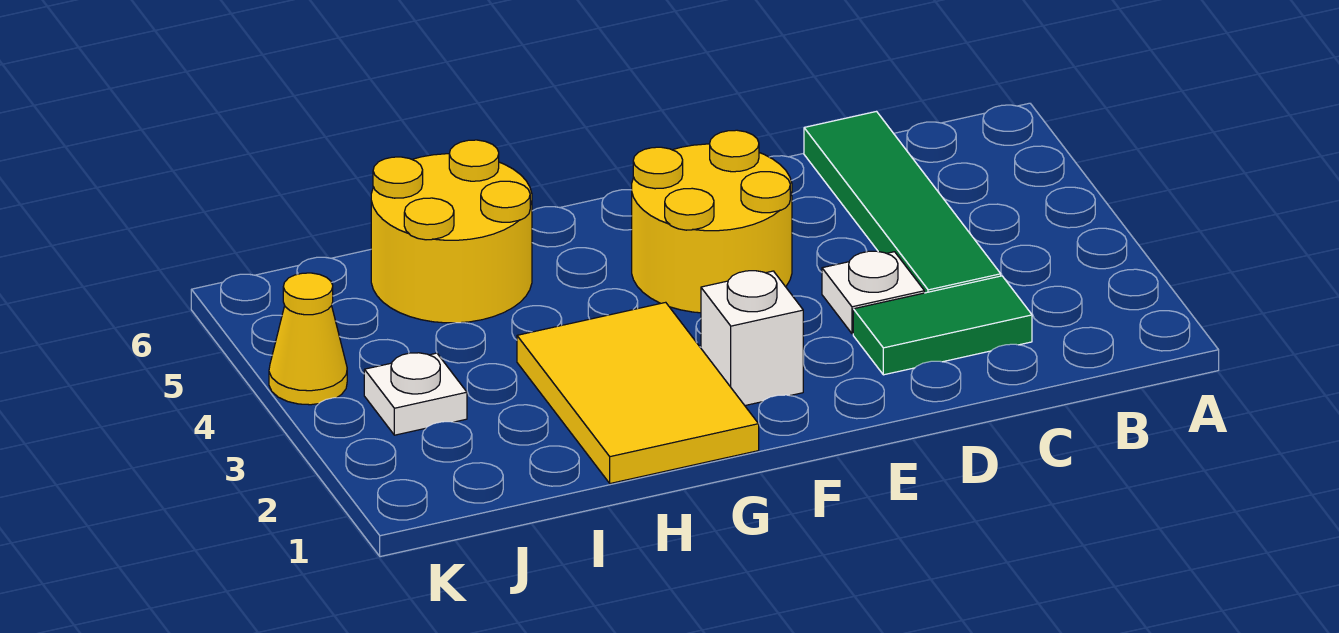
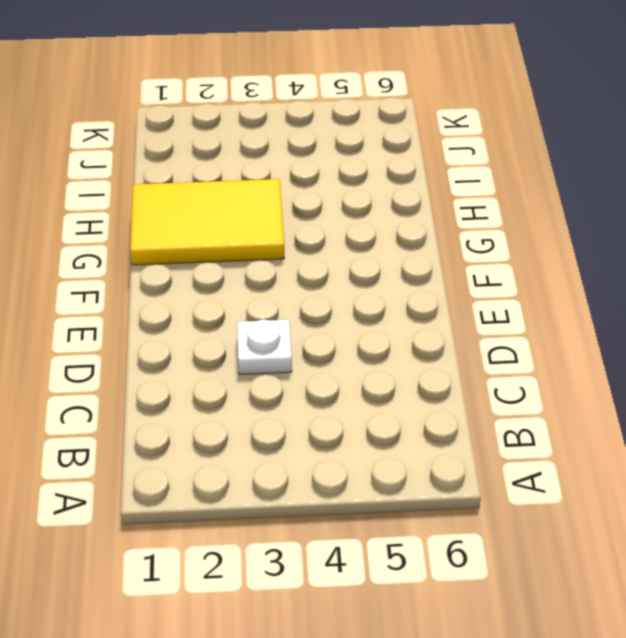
none -> green 1x2 tile [853,276,1032,375]
none -> green 1x4 tile [804,112,1001,293]

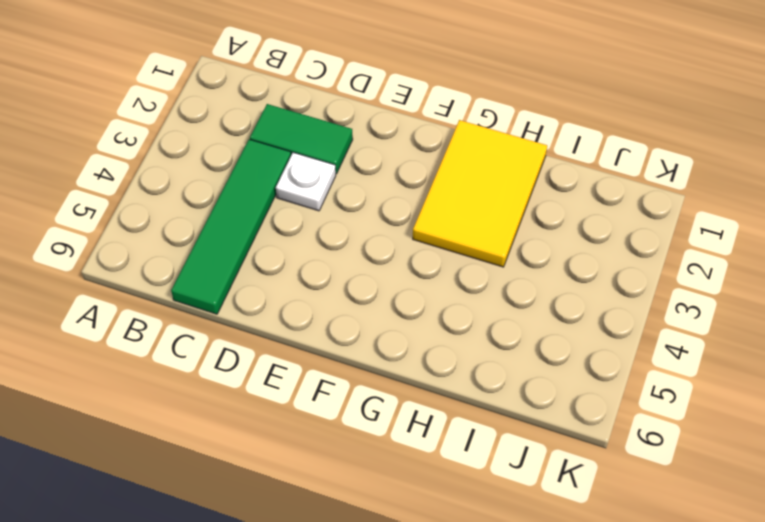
none -> yellow 2x2 round brick [632,130,792,313]
none -> white 1x1 brick [701,271,803,405]

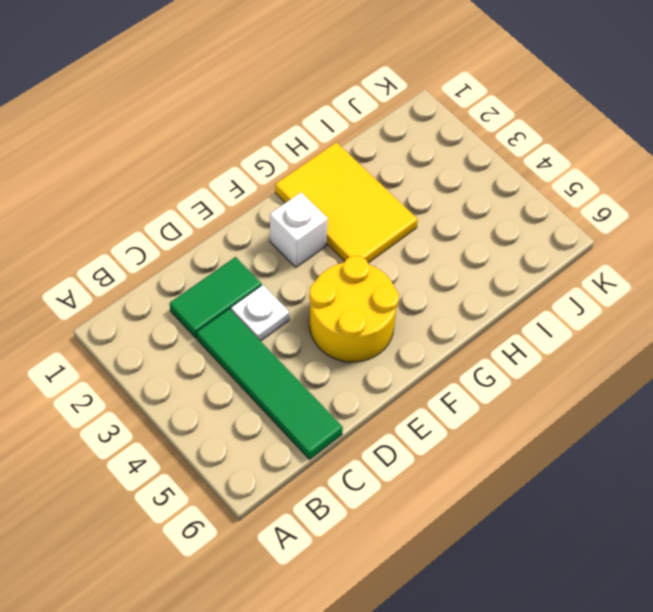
none -> yellow 2x2 round brick [371,140,532,323]
none -> white 1x1 plate [364,353,467,435]

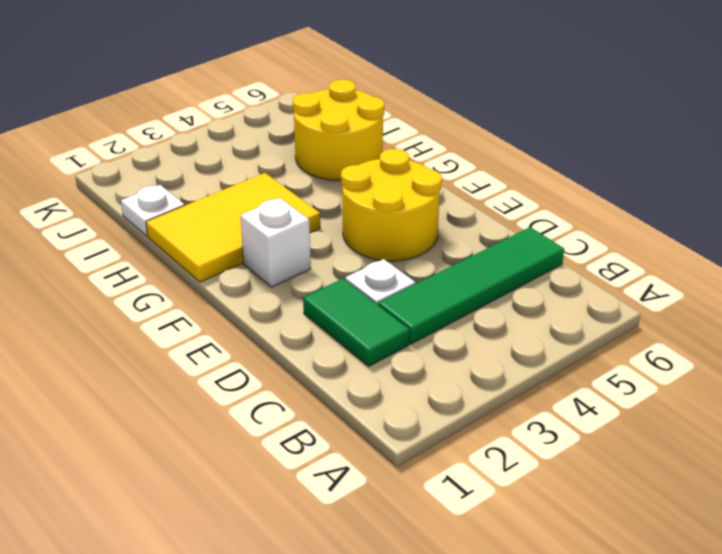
white 1x1 plate [121,185,185,236] -> white 1x1 plate moved to [364,353,467,435]
none -> yellow 1x1 cone [269,273,347,405]

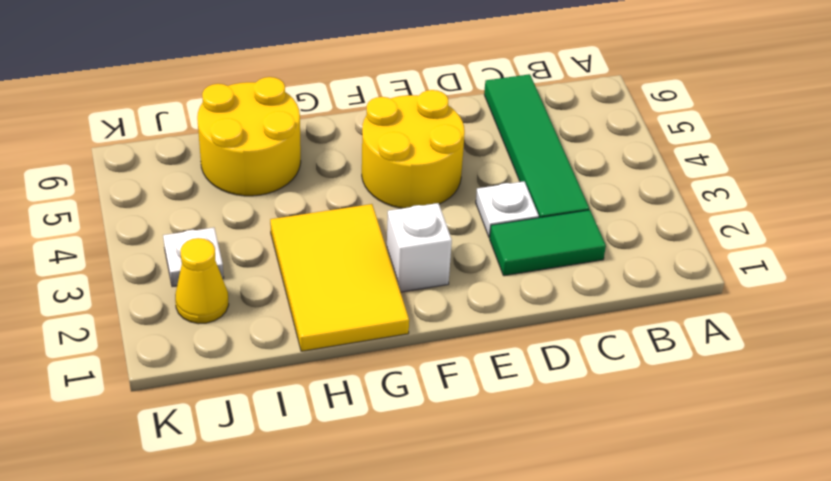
yellow 1x1 cone [175,238,229,324] -> yellow 1x1 cone moved to [269,273,347,405]

